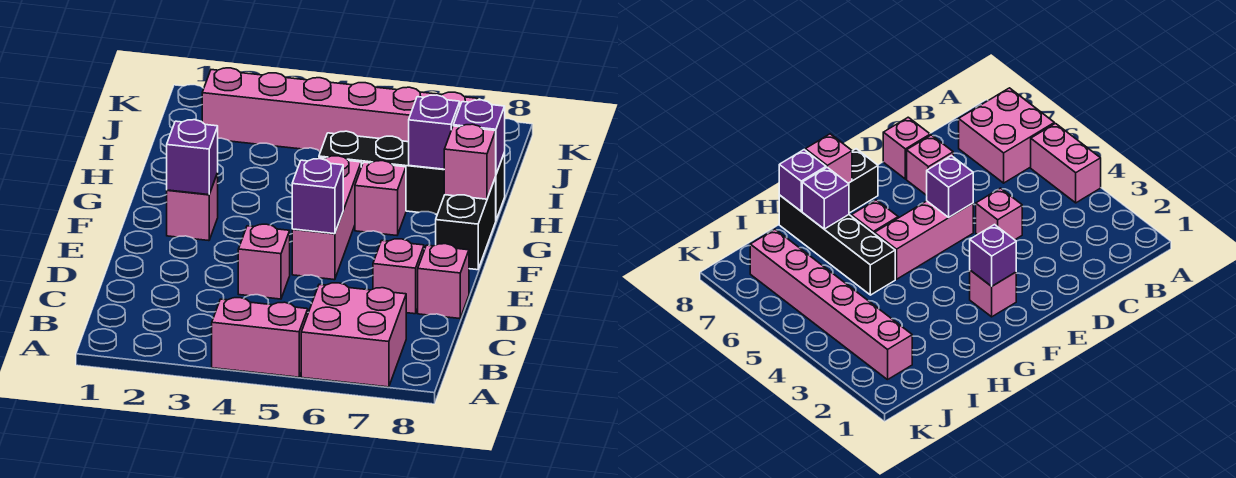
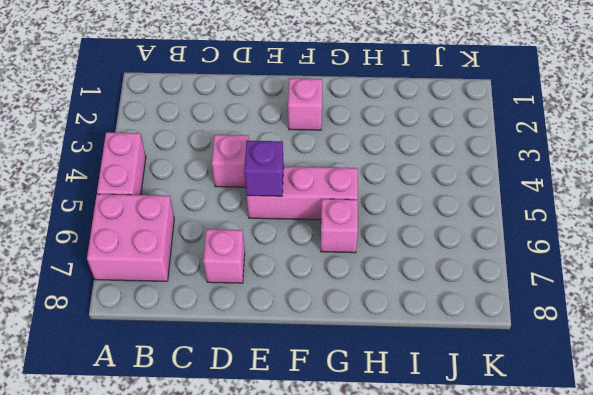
none -> pink 1x1 brick [418,244,469,319]
none -> black 1x2 brick [436,177,496,270]
none -> black 1x4 brick [319,131,505,220]

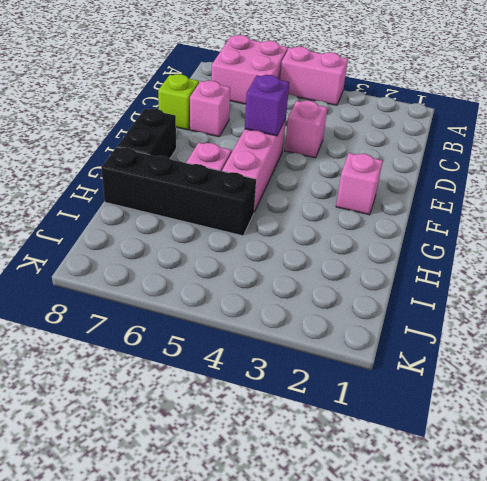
lime 1x1 brick [158,74,199,130] -> pink 1x1 brick [418,244,469,319]
none -> pink 1x6 brick [202,68,478,151]
none -> purple 1x1 brick [167,120,218,195]
none -> pink 1x1 brick [444,124,496,199]

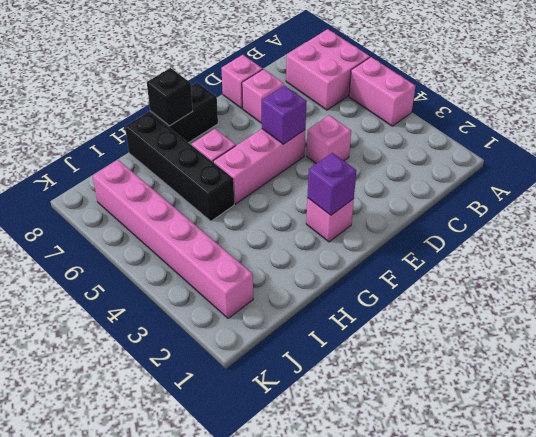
black 1x1 brick [147,68,193,126] -> pink 1x1 brick [444,124,496,199]
none -> purple 1x1 brick [409,95,460,169]
none -> purple 1x1 brick [453,100,505,174]

